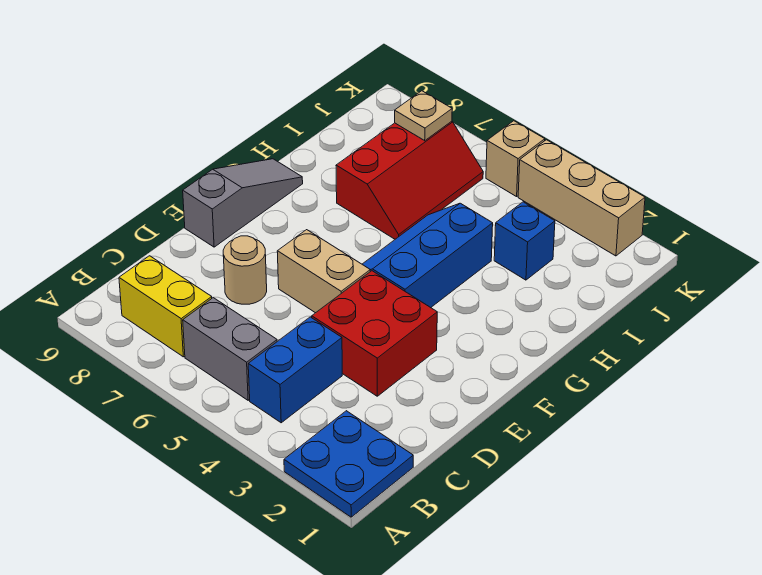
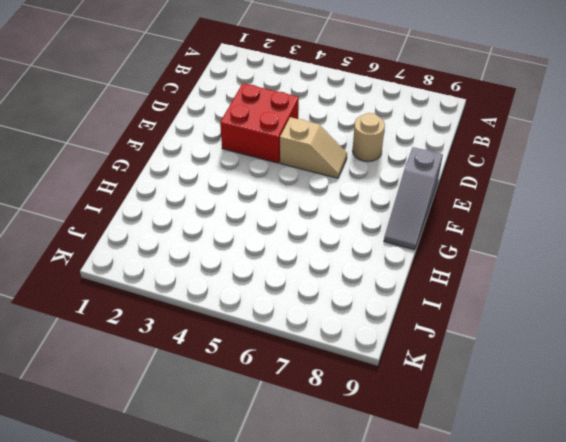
tan 1x2 slope [280,117,347,178] -> tan 1x2 brick [277,230,370,313]
none -> blue 2x2 plate [284,411,413,517]
none -> blue 1x2 brick [248,317,342,423]
none -> grey 1x2 brick [183,298,277,400]

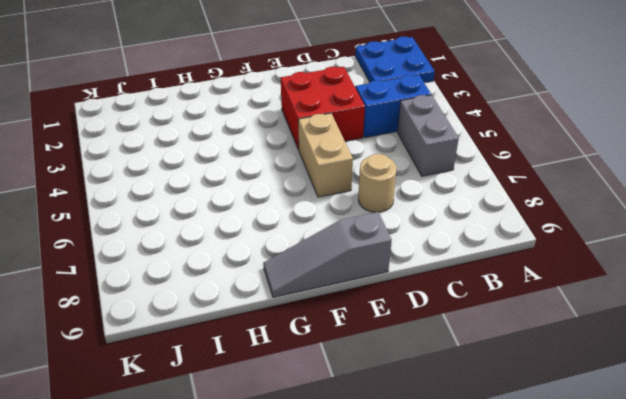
none -> yellow 1x2 brick [119,256,212,357]
none -> blue 2x3 slope [362,203,493,308]
none -> red 2x3 slope [336,121,483,239]

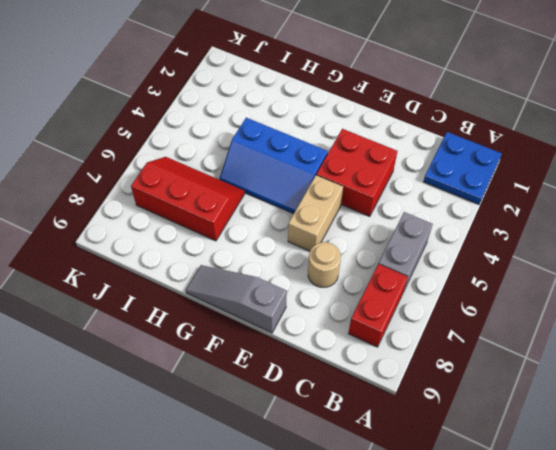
red 1x2 brick [348,264,408,347] -> yellow 1x2 brick [119,256,212,357]
none -> blue 1x2 brick [248,317,342,423]
none -> blue 1x1 brick [494,202,555,280]
none -> tan 1x3 brick [518,140,645,256]

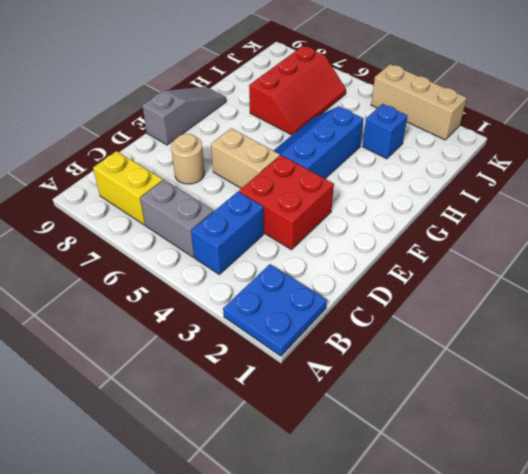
none -> tan 1x1 brick [486,121,545,197]
none -> tan 1x1 plate [395,91,452,141]

